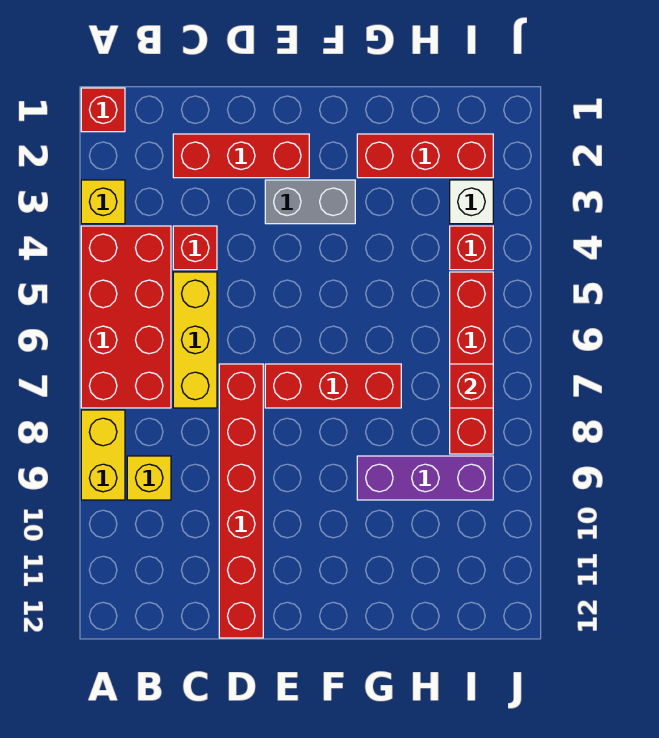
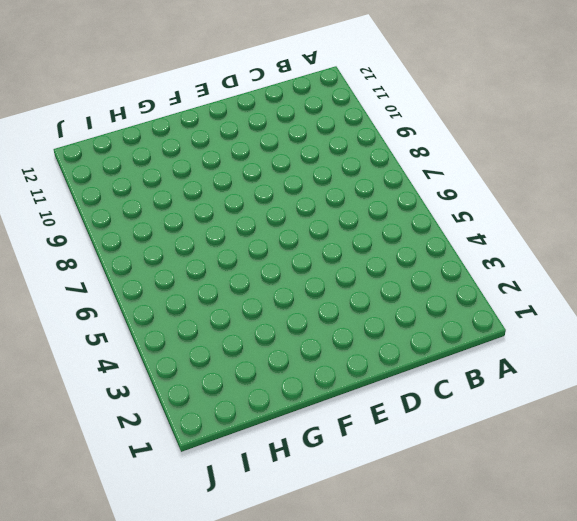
none -> red 1x1 brick [81,88,125,132]
none -> yellow 1x1 brick [81,180,125,224]
none -> red 2x4 brick [81,226,171,408]

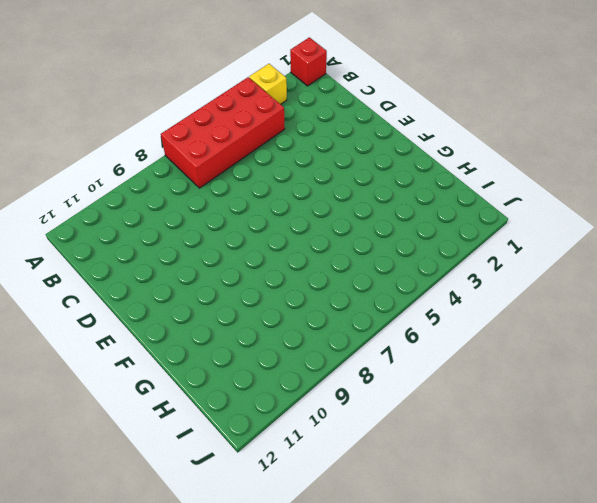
none -> yellow 1x2 brick [81,410,125,500]
none -> yellow 1x1 brick [127,456,171,500]
none -> red 1x3 brick [173,134,309,178]

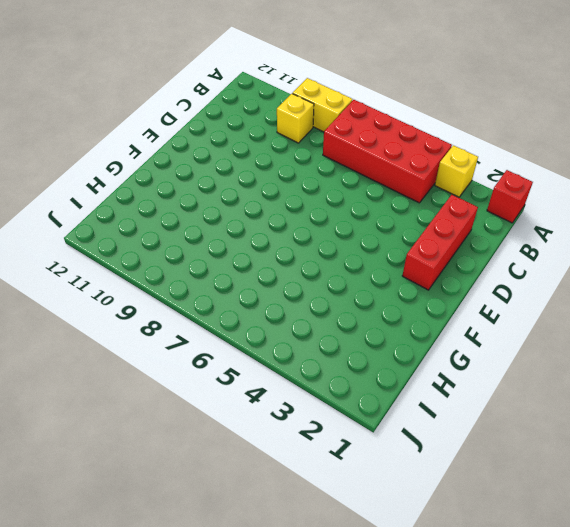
none -> red 1x1 brick [173,226,217,270]
none -> yellow 1x3 brick [173,272,217,408]
none -> red 1x6 brick [219,364,263,638]

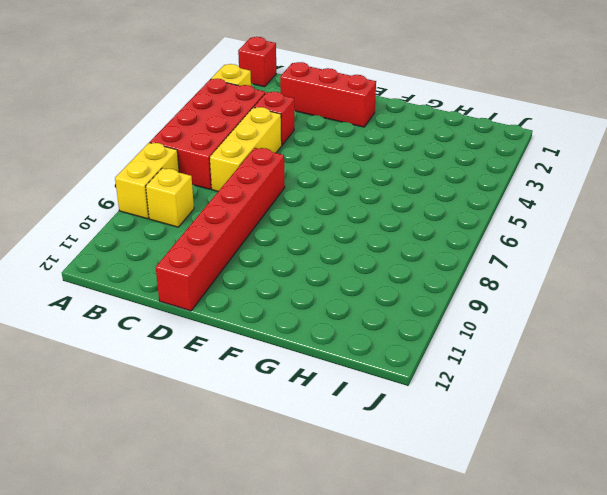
none -> grey 1x2 brick [265,180,355,224]
none -> red 1x3 brick [265,364,401,408]
none -> red 1x3 brick [357,134,493,178]

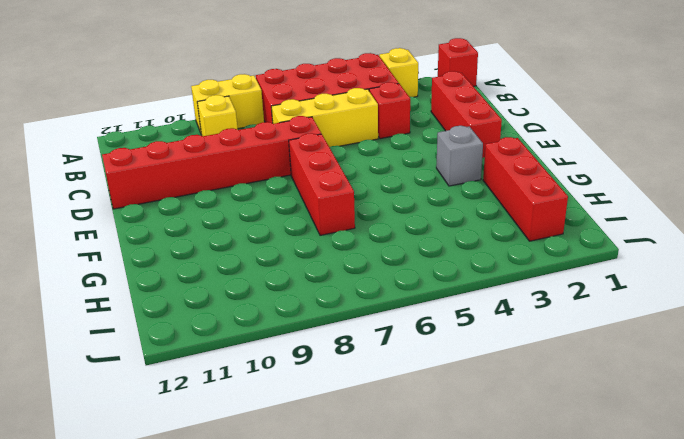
grey 1x1 brick [436,126,483,186] -> grey 1x2 brick [265,180,355,224]
none -> purple 1x3 brick [357,456,493,500]
none -> white 1x1 brick [450,180,493,224]
none -> red 1x1 brick [450,226,493,270]

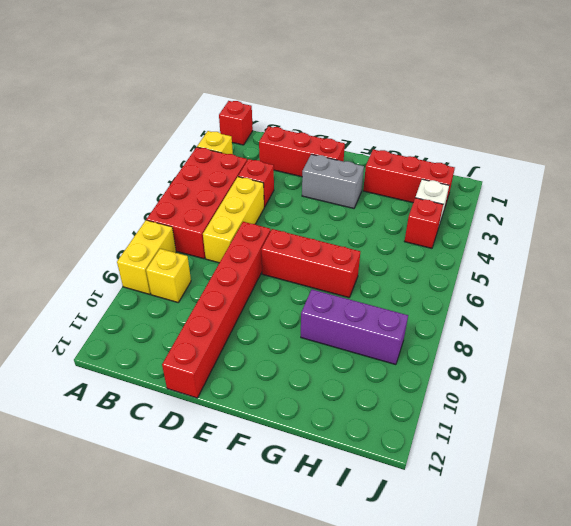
none -> red 1x4 brick [450,272,493,454]
none -> red 1x1 brick [450,364,493,408]

